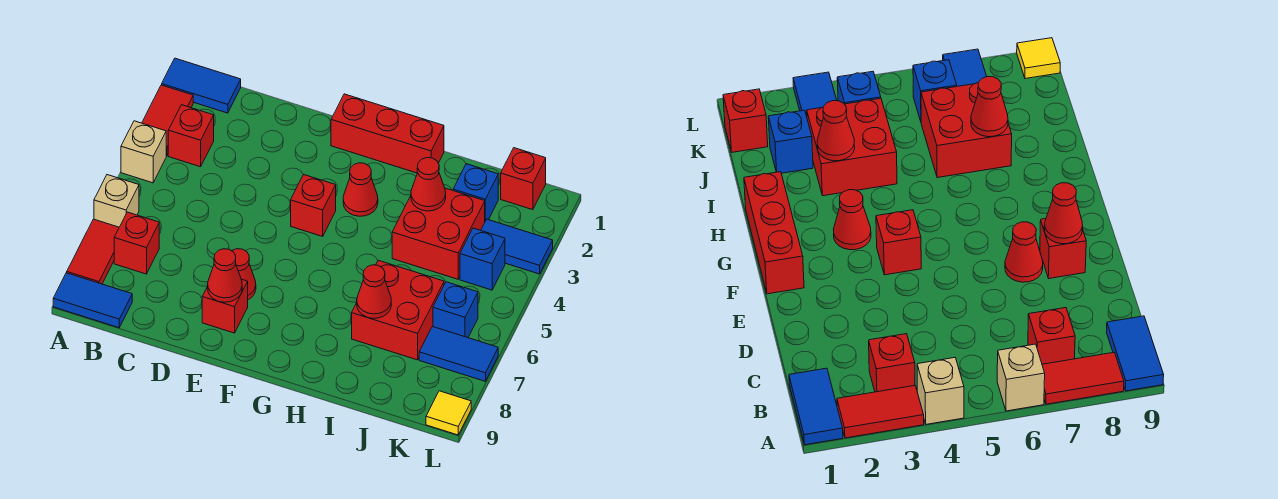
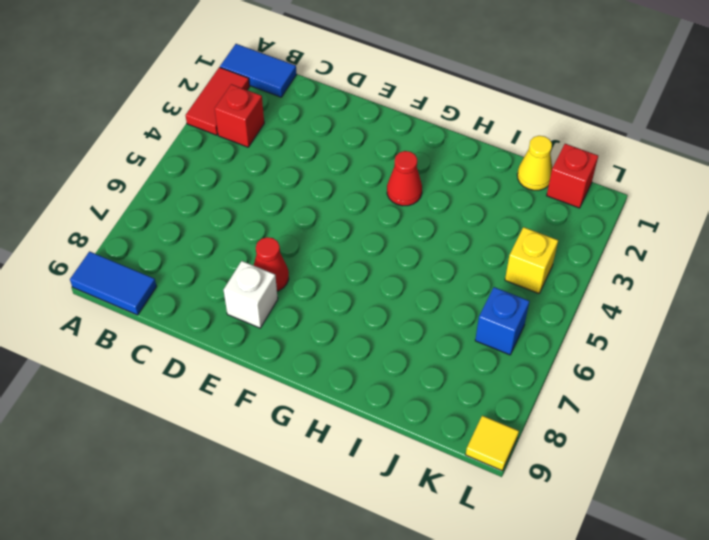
white 1x1 brick [224,261,278,328] -> red 1x1 brick [202,279,248,333]
yellow 1x1 cone [517,136,553,190] -> none
yellow 1x1 brick [505,227,558,293] -> blue 1x1 brick [460,228,505,290]
none -> tan 1x1 brick [121,121,166,183]
none -> tan 1x1 brick [94,175,139,227]
none -> red 1x2 tile [67,219,119,284]

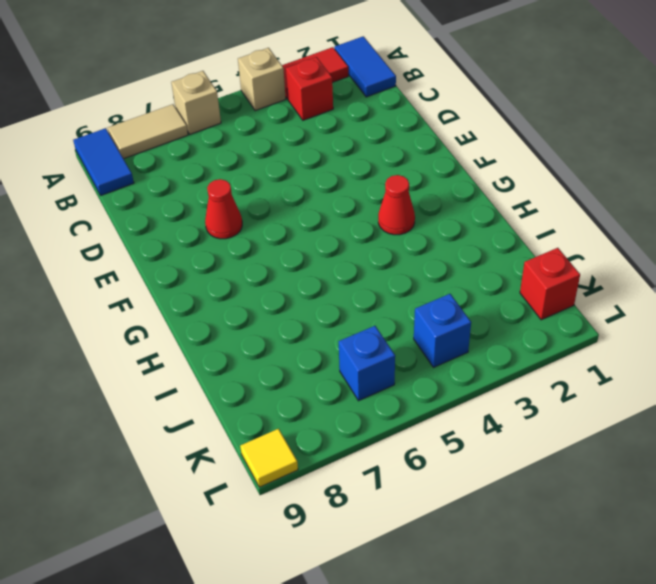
tan 1x2 tile [108,104,188,159] -> red 1x2 tile [67,219,119,284]
none -> red 1x1 brick [114,212,159,274]
none -> red 1x1 brick [202,279,248,333]
none -> red 1x3 brick [331,94,444,173]

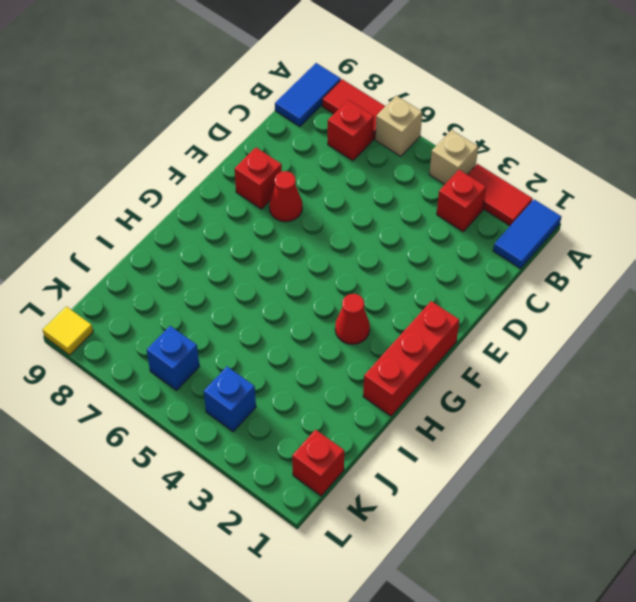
none -> red 1x1 brick [291,175,336,236]
none -> red 2x2 brick [392,188,485,279]
none -> red 2x2 brick [352,260,444,360]

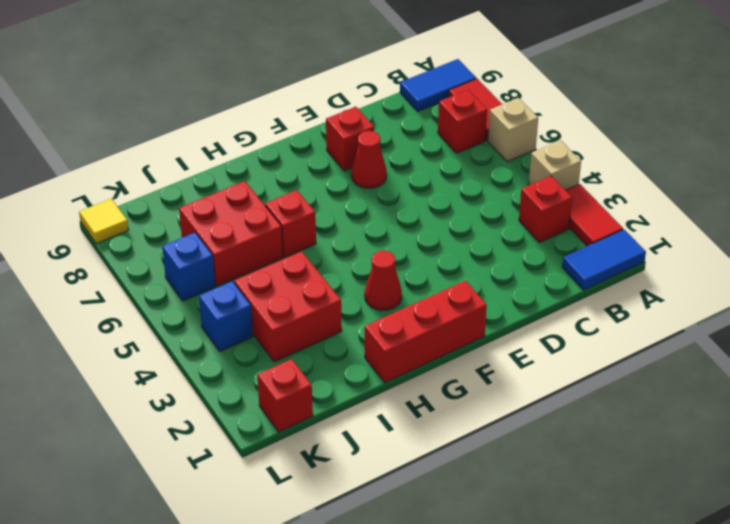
red 1x1 brick [265,190,316,257] -> red 1x1 brick moved to [291,175,336,236]
none -> blue 1x1 brick [453,164,498,221]
none -> blue 1x2 tile [481,219,553,274]
none -> blue 1x2 tile [419,327,498,381]

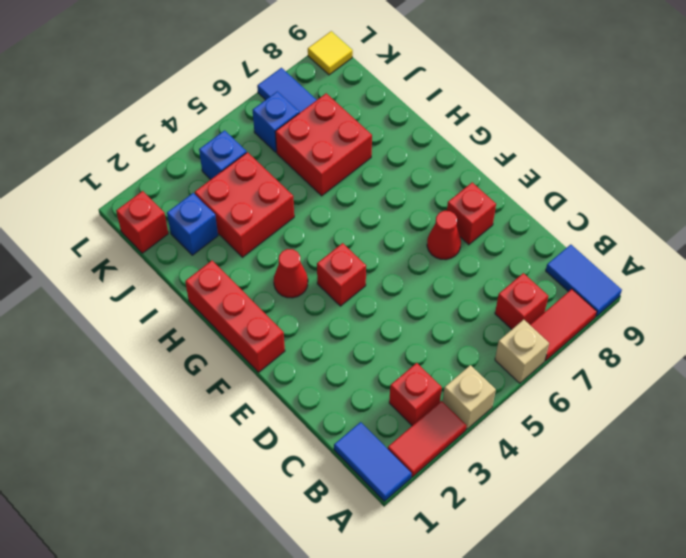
none -> blue 1x2 tile [481,219,553,274]
none -> red 1x1 cone [208,249,242,302]
none -> red 1x1 cone [411,158,446,211]

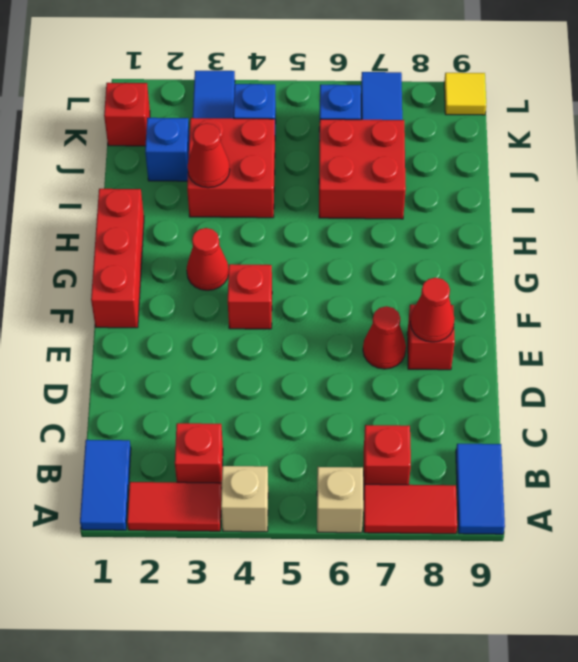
none -> red 1x1 cone [357,265,391,318]

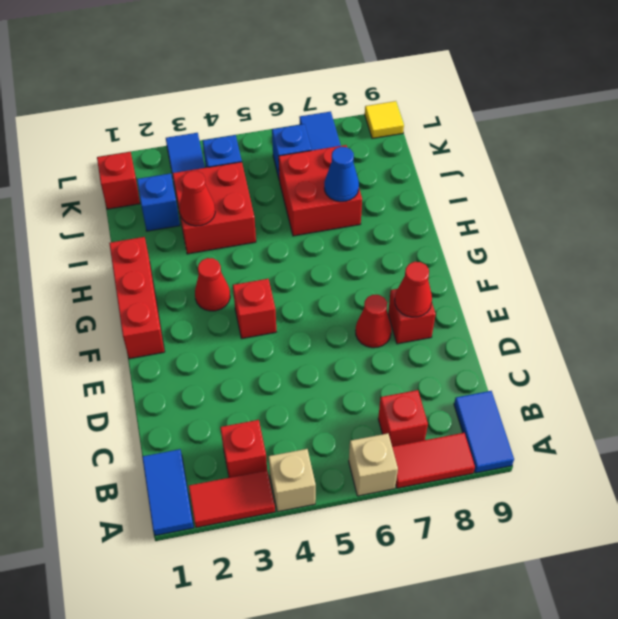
blue 1x1 cone [324,147,359,202] -> red 1x1 cone [357,265,391,318]

